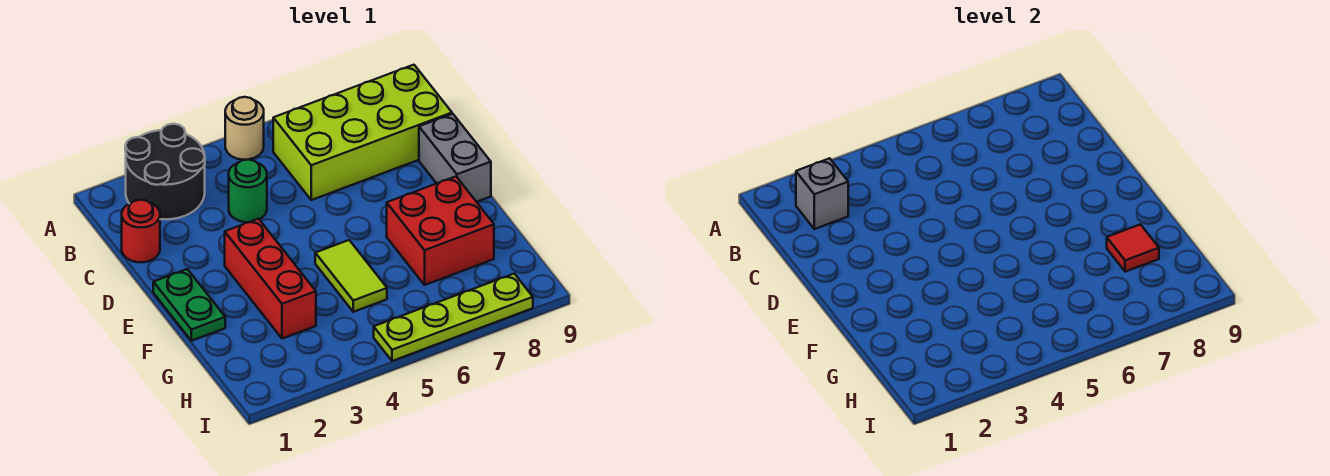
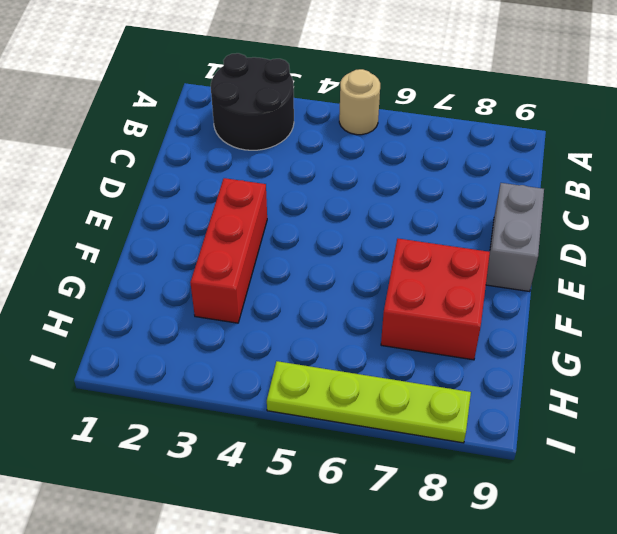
none -> lime 2x4 brick [273,65,452,200]
none -> red 1x1 round brick [122,200,160,262]
none -> green 1x1 round brick [229,160,267,222]

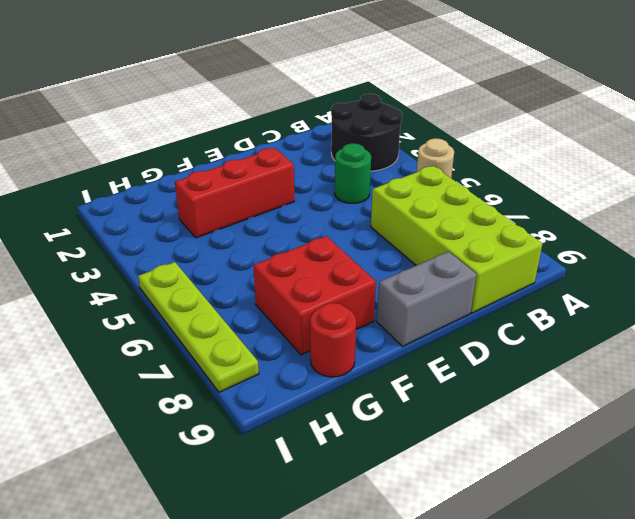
red 1x1 round brick [310,303,356,377] -> red 1x1 round brick moved to [122,200,160,262]
none -> green 1x2 plate [153,269,225,341]
none -> lime 1x2 tile [315,240,387,312]
none -> grey 1x1 brick [796,158,848,229]

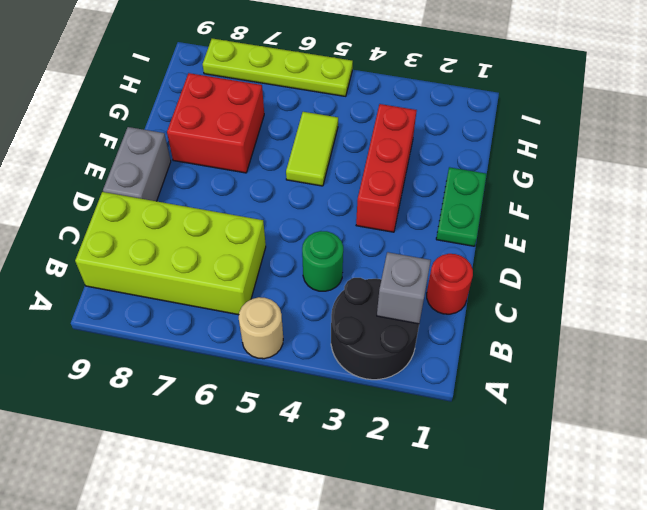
none -> red 1x1 tile [1107,224,1159,272]

